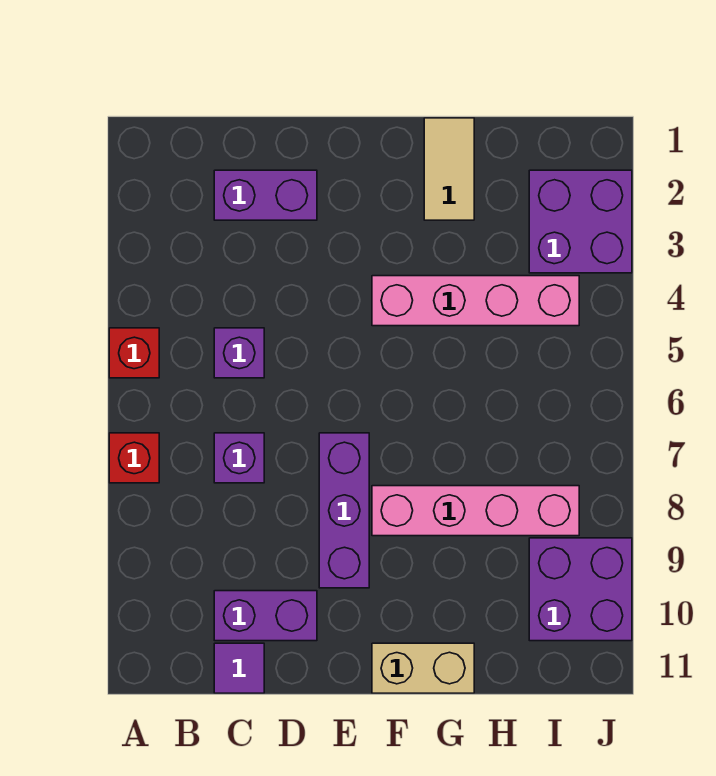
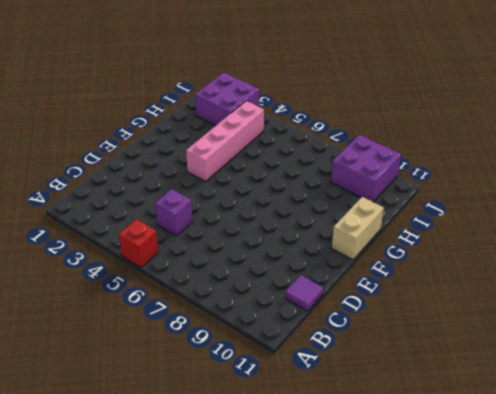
none -> red 1x1 brick [109,433,159,483]
none -> purple 1x2 brick [214,170,317,220]
none -> purple 1x1 brick [214,433,264,483]

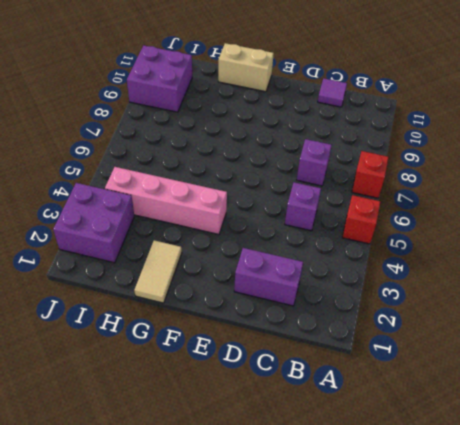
none -> purple 1x2 brick [214,591,317,641]
none -> purple 1x3 brick [319,433,369,588]
none -> pink 1x4 brick [372,486,579,536]

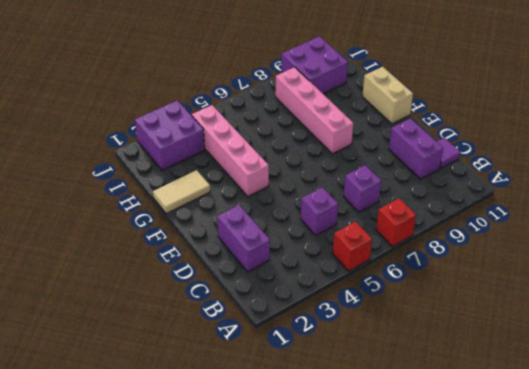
none -> purple 1x3 brick [319,433,369,588]

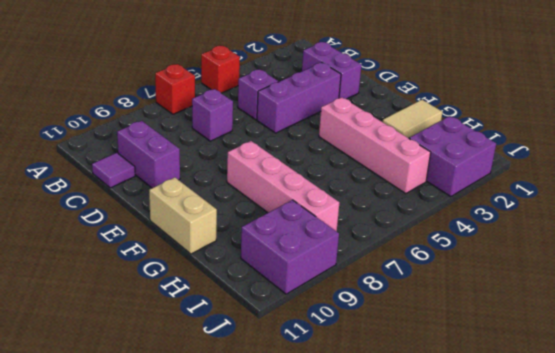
purple 1x3 brick [257,63,341,133] -> purple 1x3 brick moved to [319,433,369,588]

